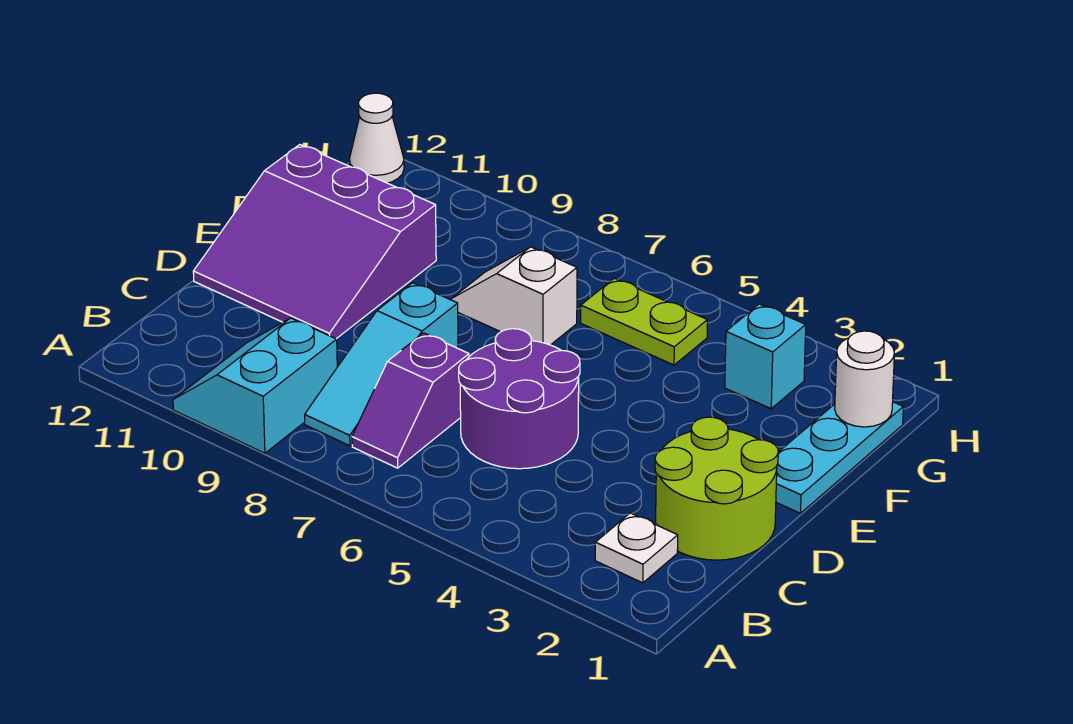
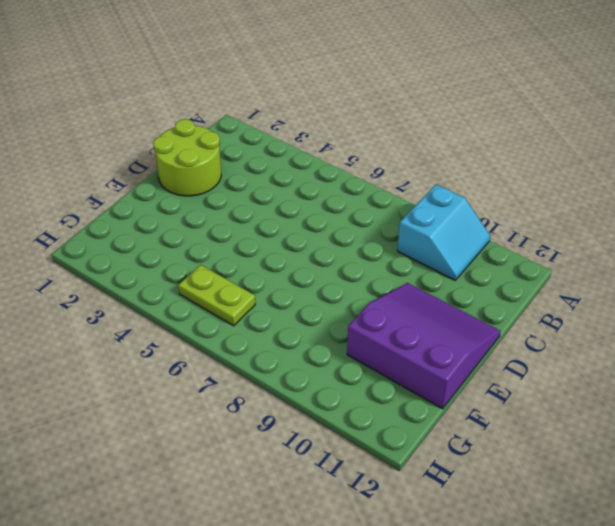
none -> white 1x1 plate [595,513,678,583]
none -> purple 1x2 slope [352,333,469,468]
none -> cyan 1x3 slope [305,283,458,446]

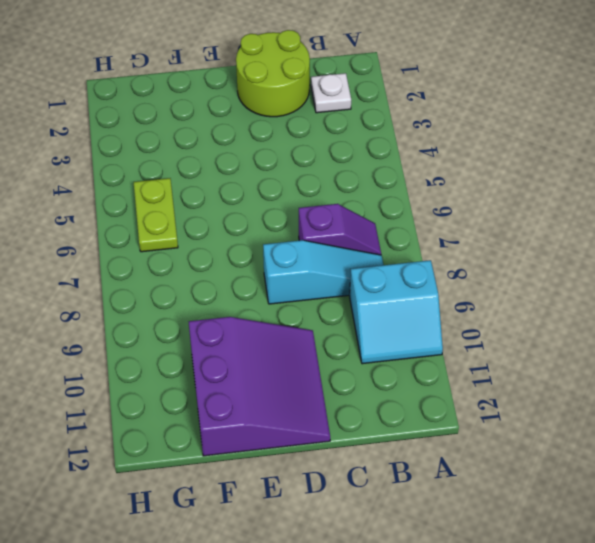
none -> purple 2x2 round brick [459,329,580,469]
none -> cyan 1x3 plate [776,402,903,513]
none -> white 1x2 slope [451,247,577,345]

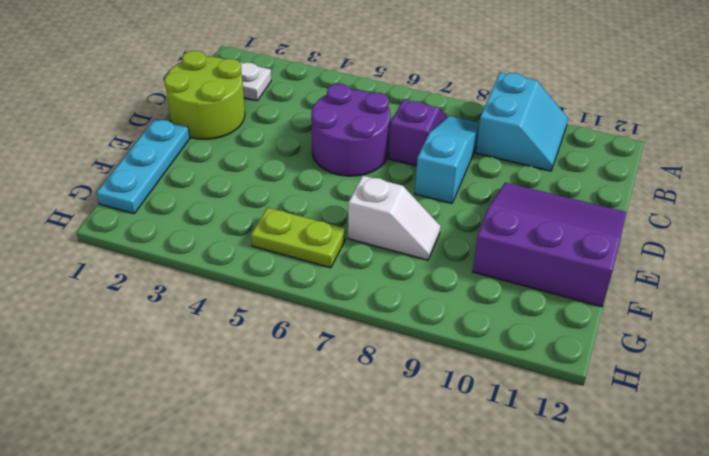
none -> cyan 1x1 brick [725,304,806,409]
none -> white 1x1 cone [349,93,404,183]
none -> white 1x1 round brick [835,331,894,427]

